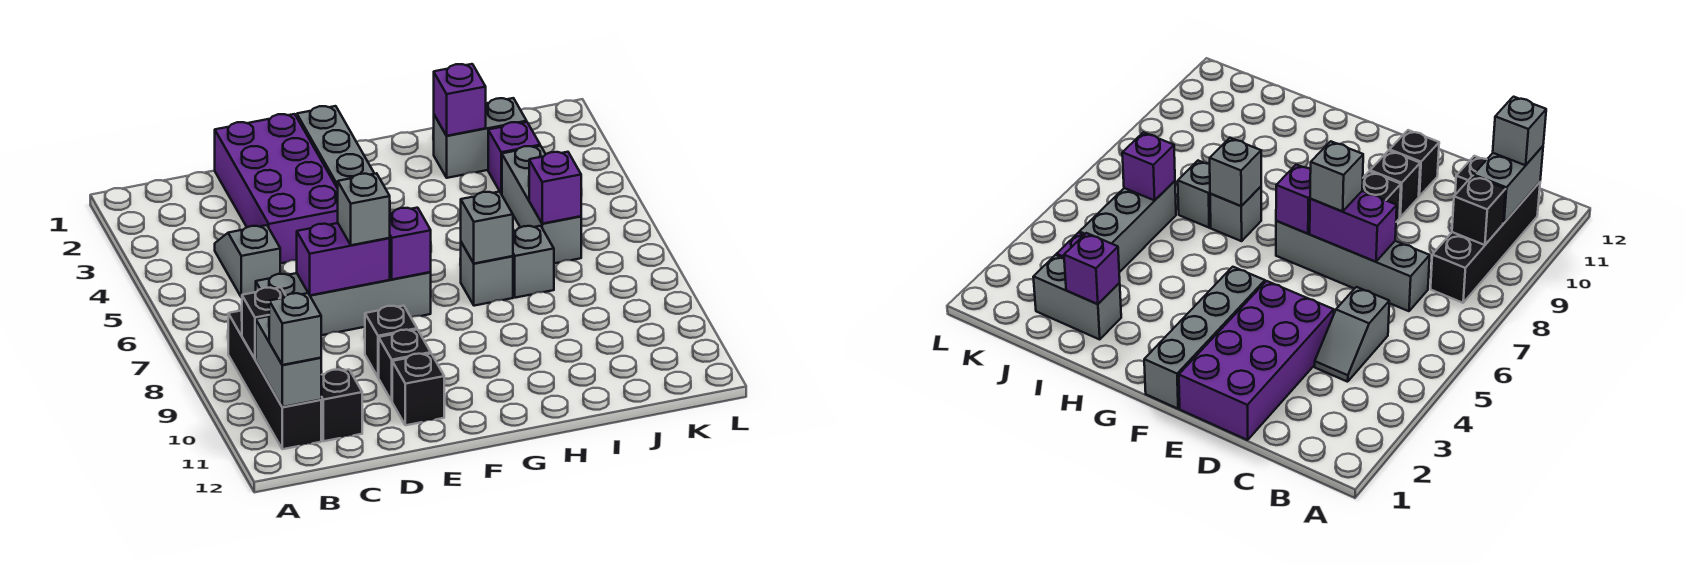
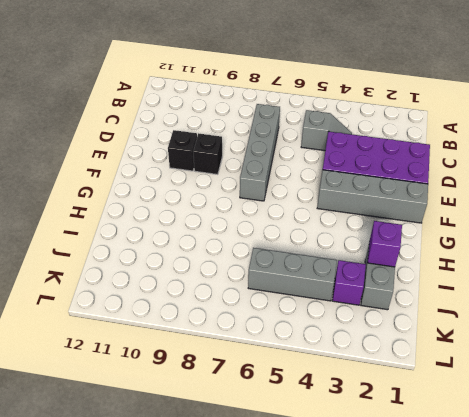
none -> black 1x4 brick [228,310,321,449]
none -> black 1x1 brick [321,369,362,441]
none -> black 1x1 brick [392,354,444,425]

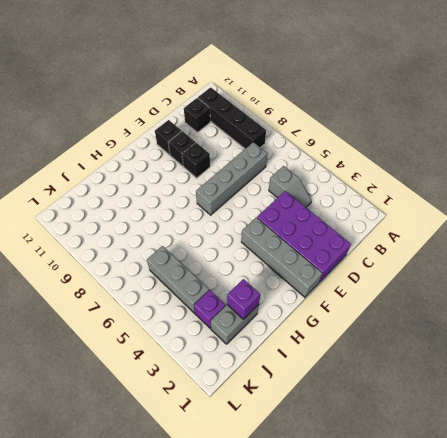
none -> grey 1x1 brick [460,242,513,306]
none -> grey 1x1 brick [513,226,554,298]
none -> black 1x1 brick [242,287,286,359]

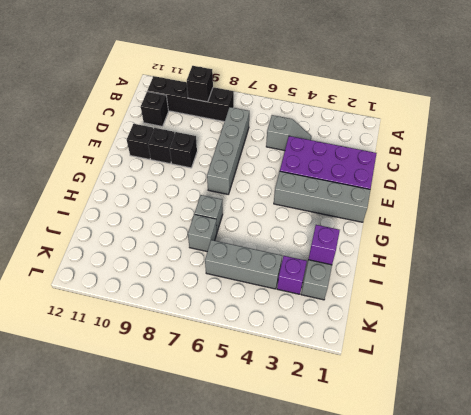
none -> grey 1x2 brick [256,316,322,407]
none -> purple 1x2 brick [297,223,390,295]
none -> purple 1x1 brick [390,208,431,279]

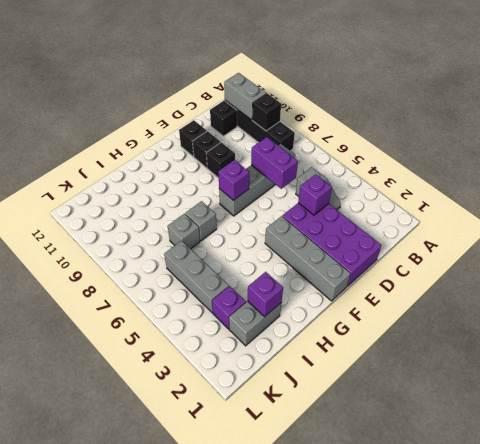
purple 1x1 brick [298,174,332,215] -> purple 1x1 brick moved to [529,152,581,224]
purple 1x2 brick [251,137,298,189] -> purple 1x2 brick turned to [297,223,390,295]
none -> grey 1x1 brick [461,192,513,263]
none -> grey 1x1 brick [269,293,321,365]
none -> grey 1x1 brick [338,173,390,245]

